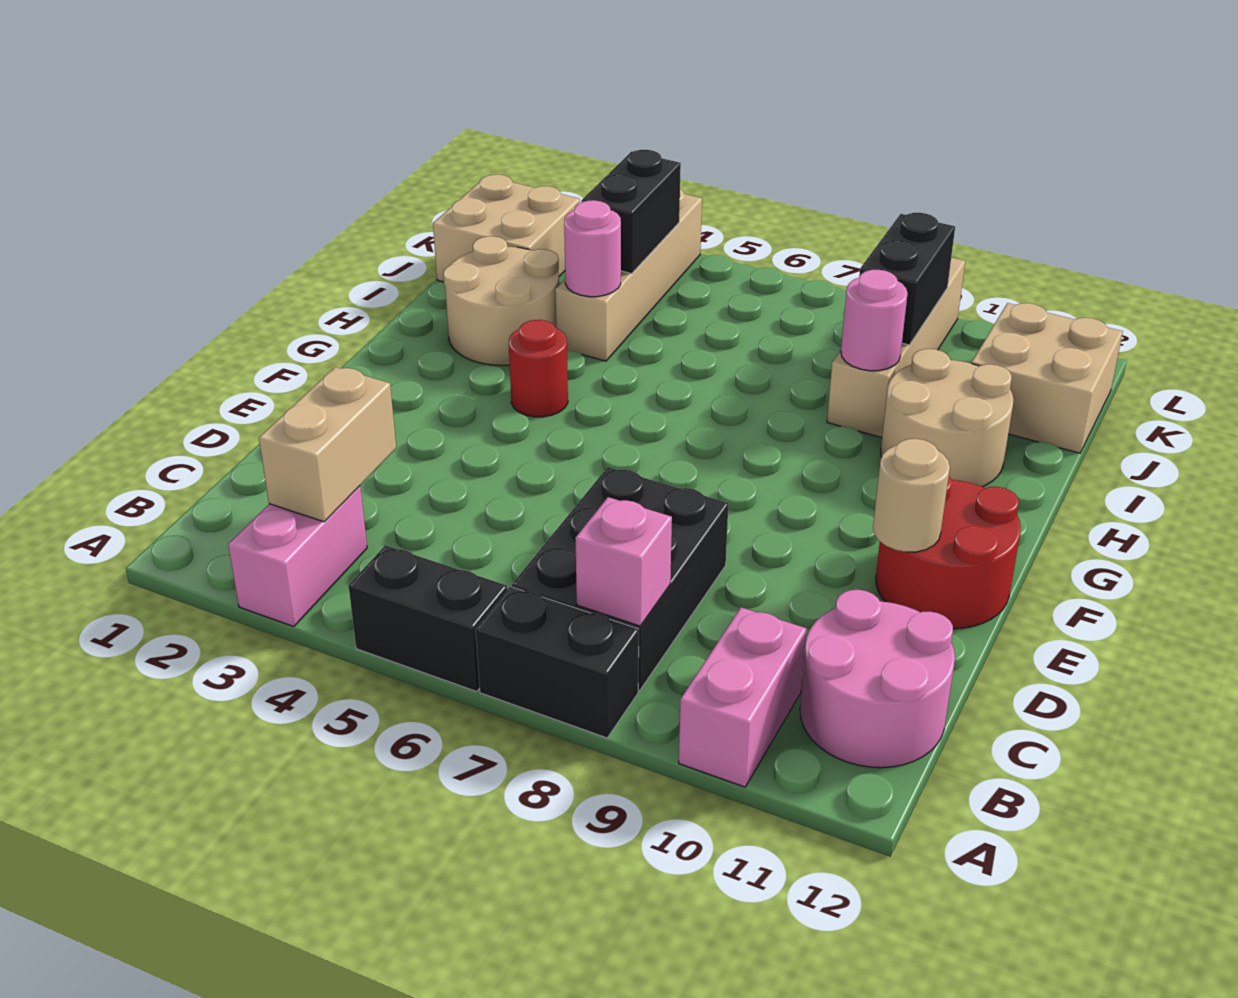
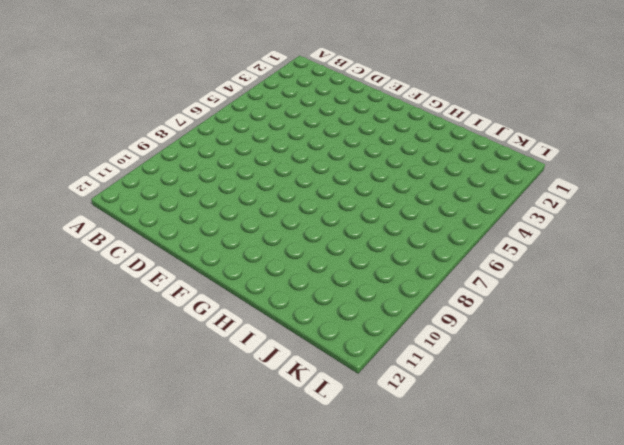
none -> pink 1x2 brick [228,486,367,627]
none -> black 1x2 brick [349,545,507,692]
none -> black 1x2 brick [476,587,639,738]

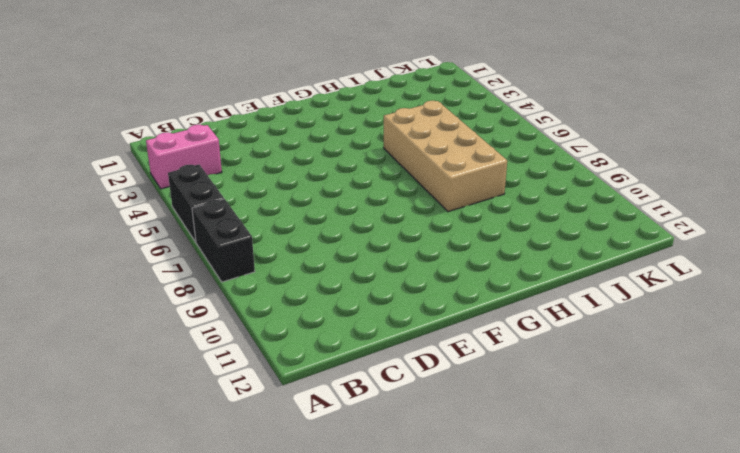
tan 2x4 brick [384,101,507,212] -> none
none -> pink 1x2 brick [679,607,806,787]
none -> black 2x3 brick [512,467,729,691]
none -> pink 2x2 round brick [800,590,955,768]

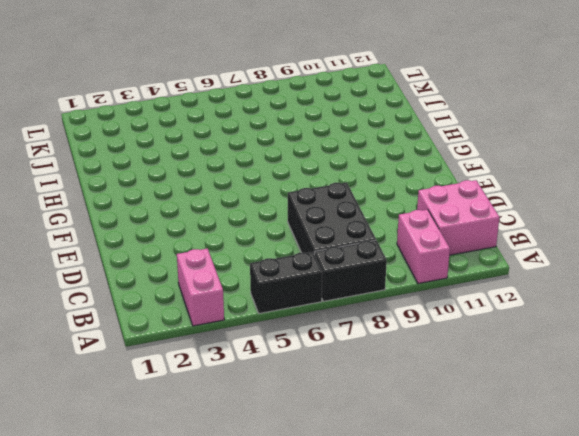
pink 2x2 brick [417,180,500,255] -> pink 2x2 round brick [800,590,955,768]
none -> red 2x2 round brick [876,477,1021,629]
none -> red 1x1 round brick [509,320,568,417]
none -> tan 2x2 round brick [443,236,559,365]

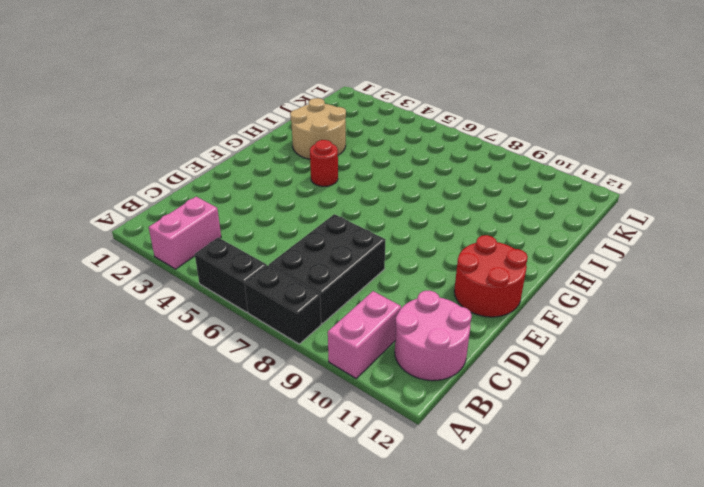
none -> tan 2x2 round brick [881,349,1014,487]
none -> tan 1x4 brick [555,189,702,361]
none -> tan 1x4 brick [827,257,965,438]

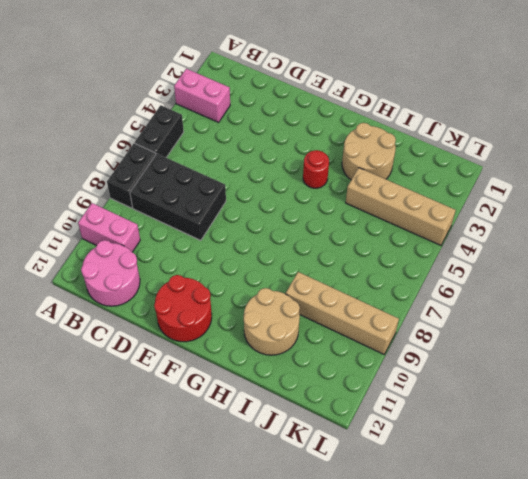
none -> tan 2x2 brick [433,174,580,282]
none -> tan 2x2 brick [972,303,1123,453]
none -> tan 1x2 brick [259,367,396,522]

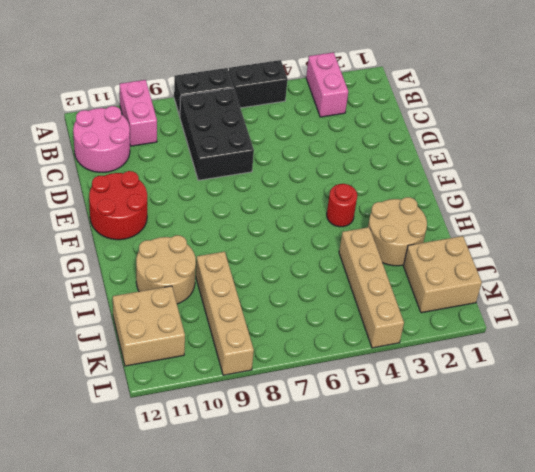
none -> tan 1x2 brick [259,367,396,522]
none -> pink 1x1 brick [575,497,672,626]
none -> tan 1x1 round brick [873,439,950,552]

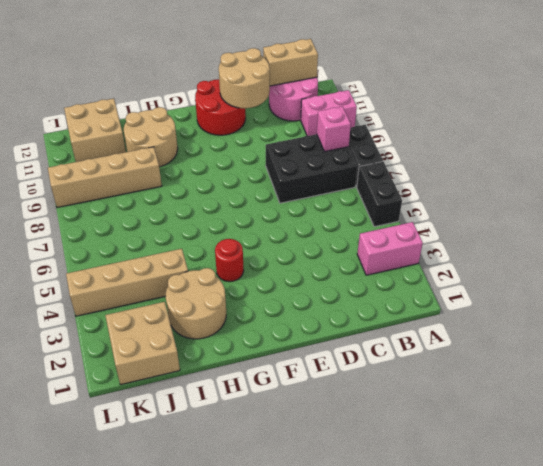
tan 1x2 brick [263,39,318,86] -> tan 1x2 brick moved to [259,367,396,522]
tan 2x2 round brick [219,48,270,108] -> tan 1x1 round brick [873,439,950,552]
none -> pink 1x1 round brick [564,200,621,297]
none -> pink 1x1 round brick [841,270,908,371]
none -> black 1x2 brick [581,150,681,274]

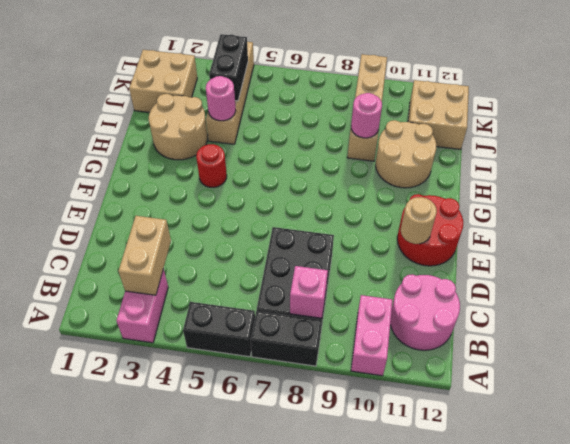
none -> black 1x2 brick [859,213,955,345]

